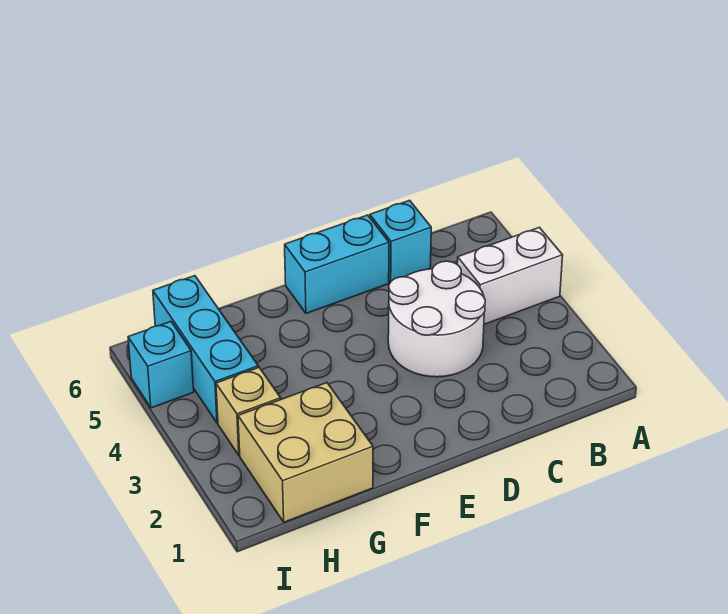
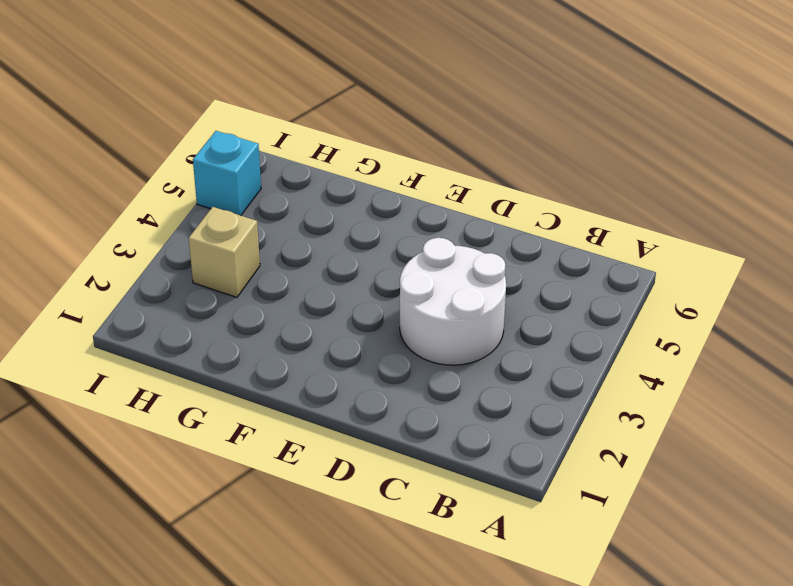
none -> white 1x2 brick [457,227,563,324]
none -> cyan 1x1 brick [370,200,431,282]

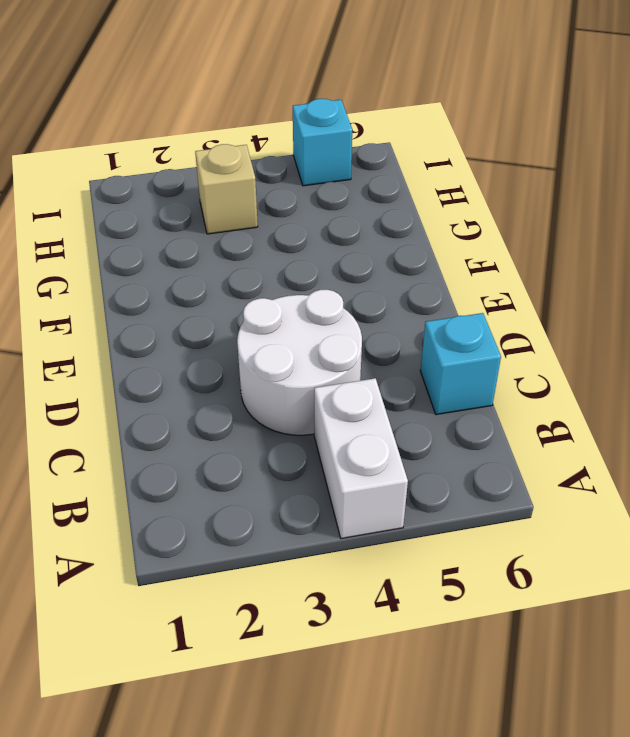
none -> cyan 1x2 brick [285,215,389,313]
none -> tan 2x2 brick [238,383,373,522]

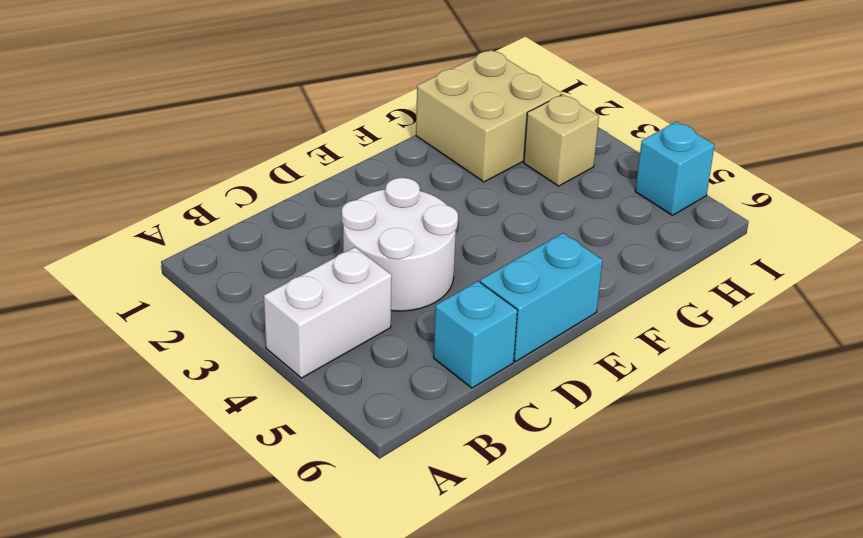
none -> cyan 1x3 brick [153,276,258,423]

